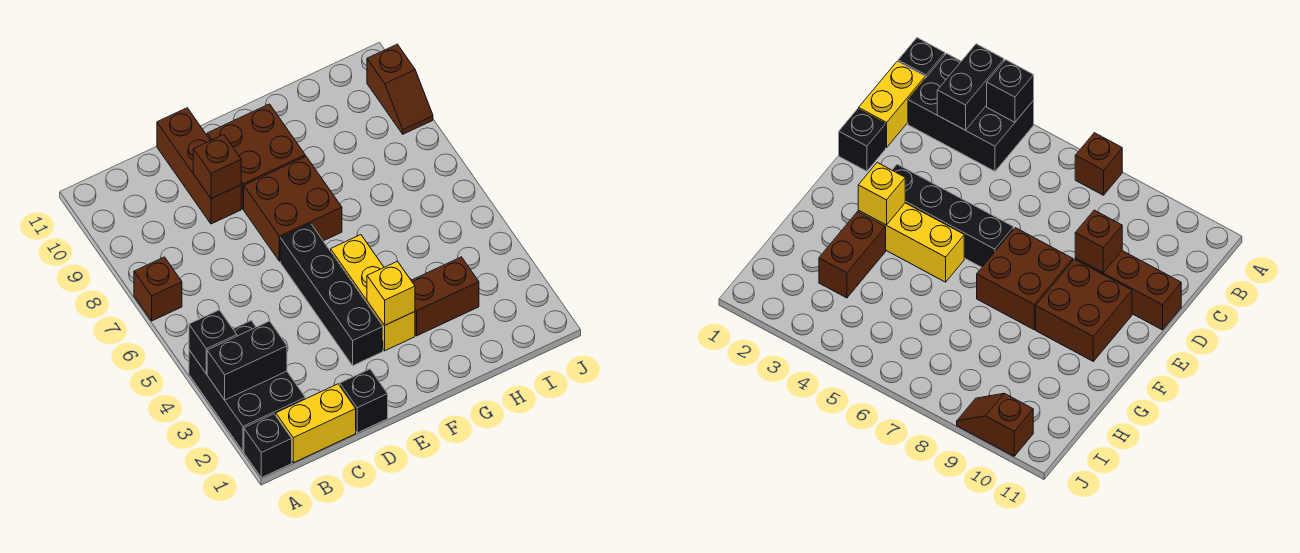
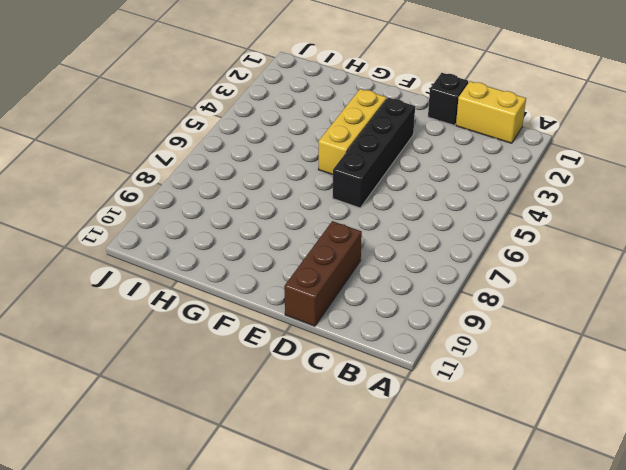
none -> black 1x1 brick [244,414,292,478]
none -> black 2x3 brick [189,321,305,452]
none -> brown 1x1 brick [134,257,182,321]

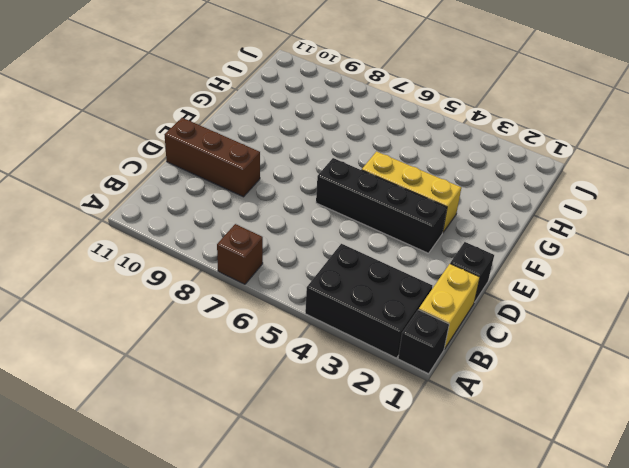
none -> brown 2x2 brick [244,156,342,261]
none -> brown 2x2 brick [207,104,305,209]
none -> brown 1x2 brick [411,257,479,336]

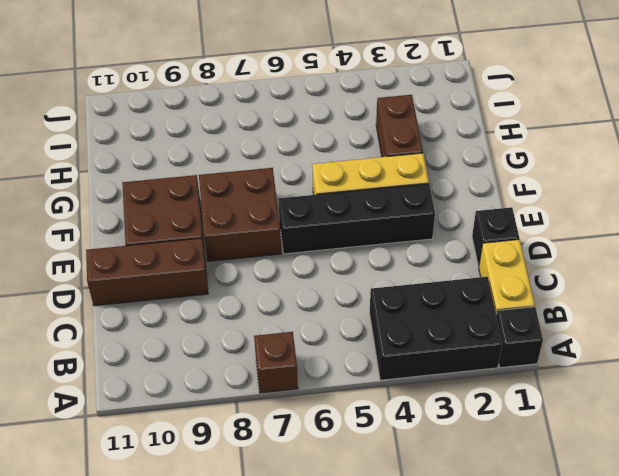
none -> brown 1x2 slope [367,44,433,134]
none -> black 1x2 brick [207,321,287,400]
none -> black 1x1 brick [189,310,237,374]

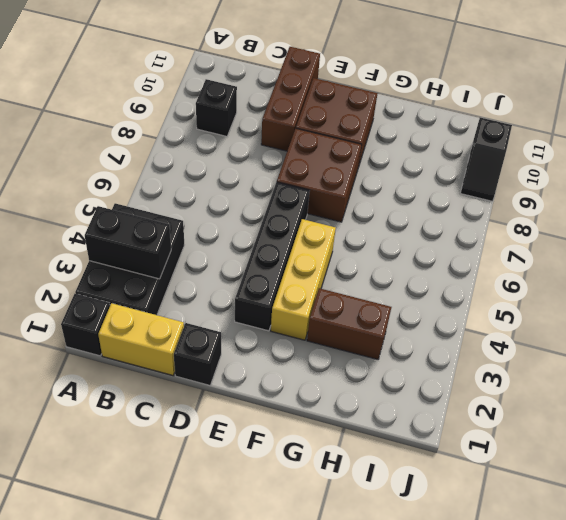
black 1x1 brick [196,79,237,136] -> black 1x1 brick moved to [189,310,237,374]
black 1x2 slope [461,118,512,201] -> brown 1x2 slope [367,44,433,134]
none -> brown 1x1 brick [134,257,182,321]
none -> brown 1x1 brick [193,135,241,199]
none -> yellow 1x1 brick [367,261,415,325]

